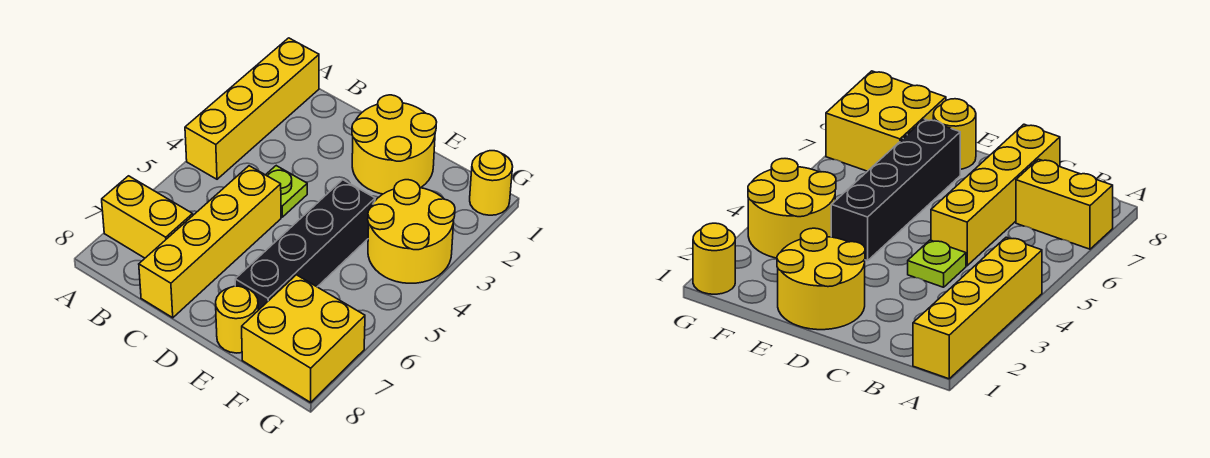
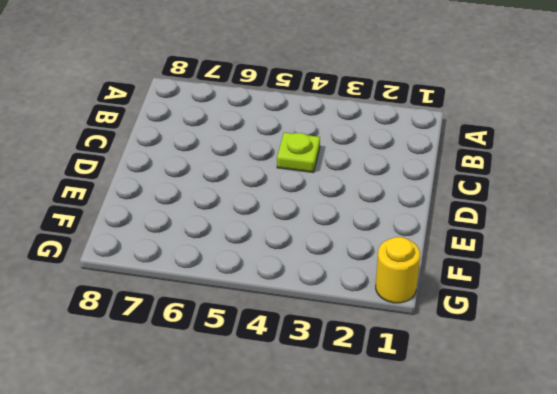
none -> yellow 1x4 brick [185,38,319,179]
none -> yellow 1x2 brick [102,176,193,258]

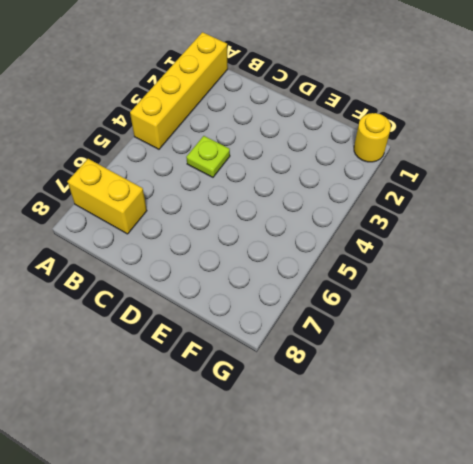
none -> yellow 1x4 brick [139,166,281,318]
none -> yellow 2x2 round brick [352,95,437,194]

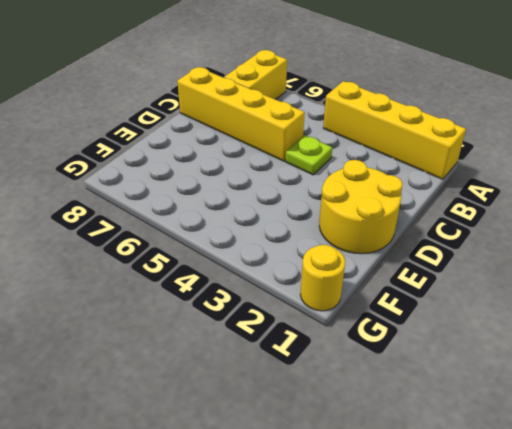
none -> black 1x4 brick [235,180,375,310]
none -> yellow 1x1 round brick [216,286,258,353]

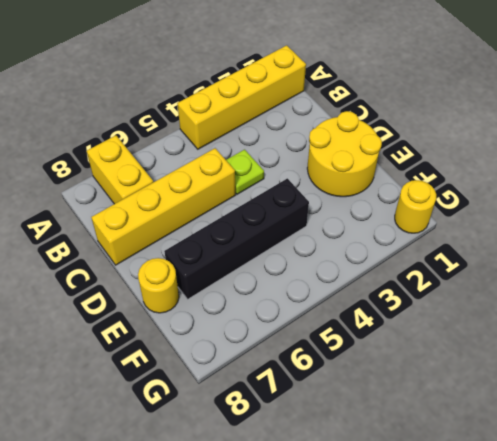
none -> yellow 2x2 round brick [368,180,455,283]
none -> yellow 2x2 brick [242,275,365,402]

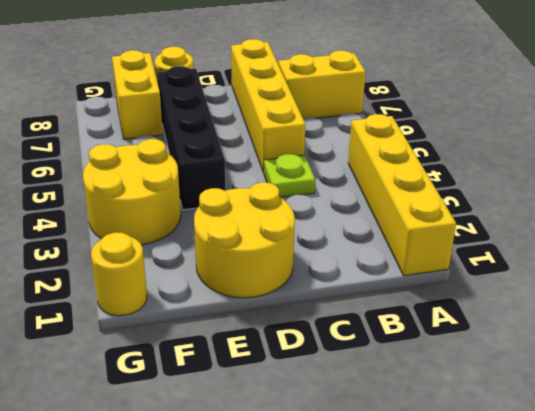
yellow 1x2 brick [112,50,163,139] -> yellow 2x2 brick [242,275,365,402]

